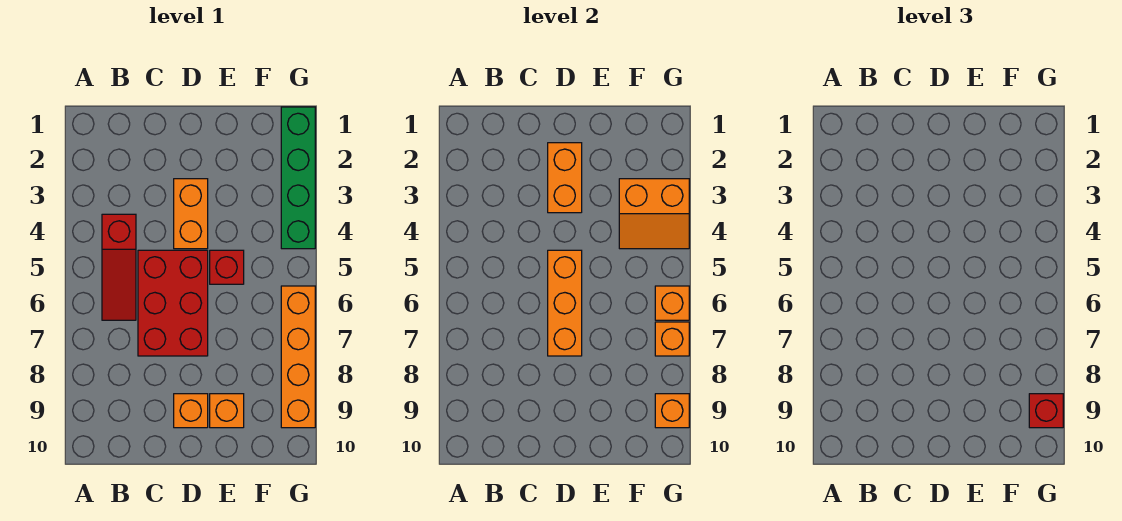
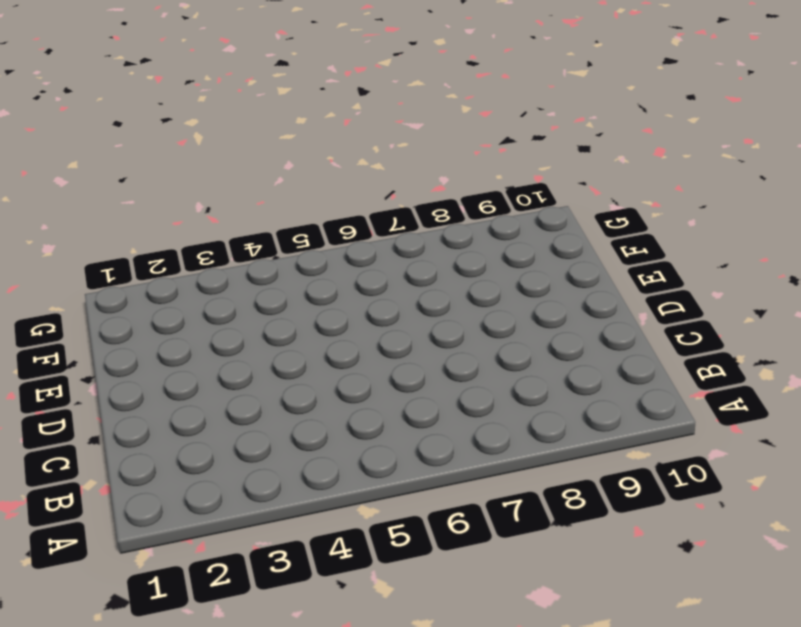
none -> red 1x3 slope [102,214,136,320]
none -> red 2x3 brick [138,250,208,356]
none -> orange 1x2 brick [174,179,208,249]

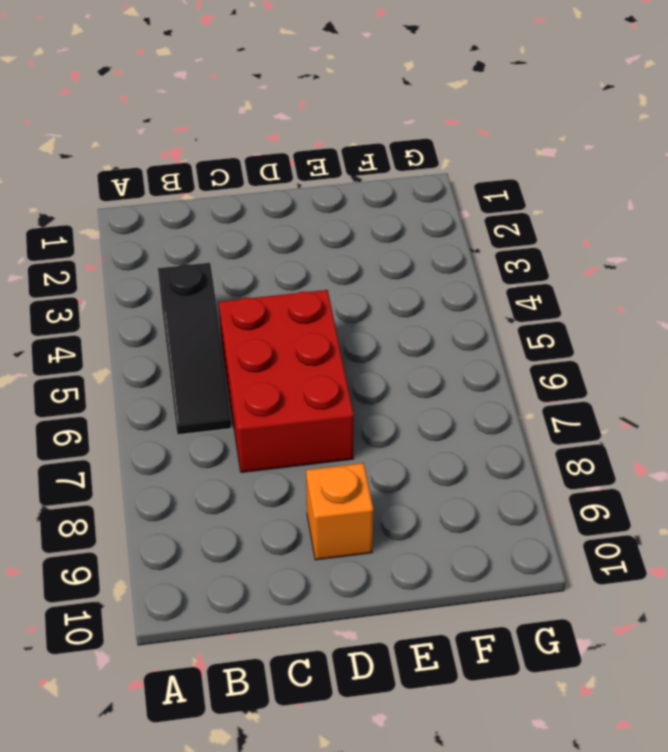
black 1x3 slope [158,263,231,435] -> red 1x3 slope [102,214,136,320]
none -> orange 1x2 brick [174,179,208,249]
none -> red 1x1 brick [210,250,244,284]
none -> orange 1x1 brick [210,394,244,428]

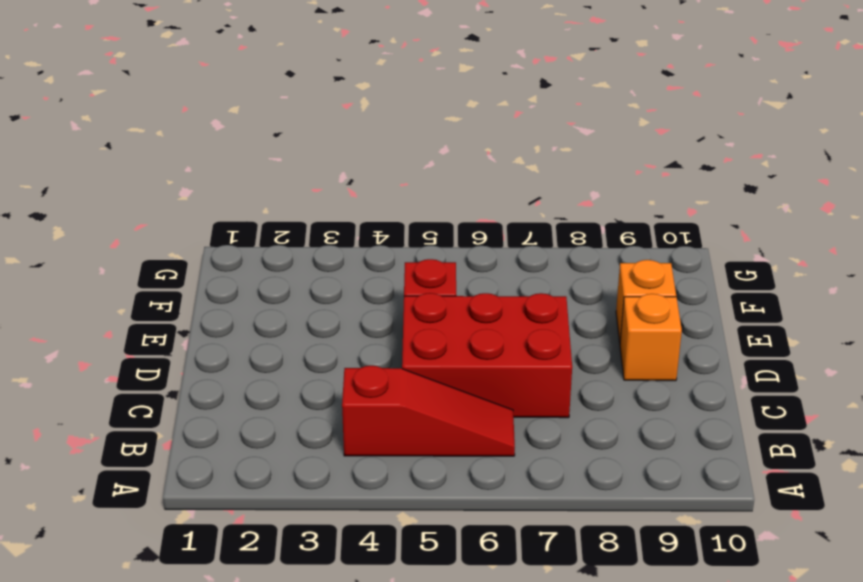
none -> orange 1x2 brick [174,179,208,249]
none -> green 1x4 brick [281,107,315,249]
none -> orange 1x4 brick [281,286,315,428]

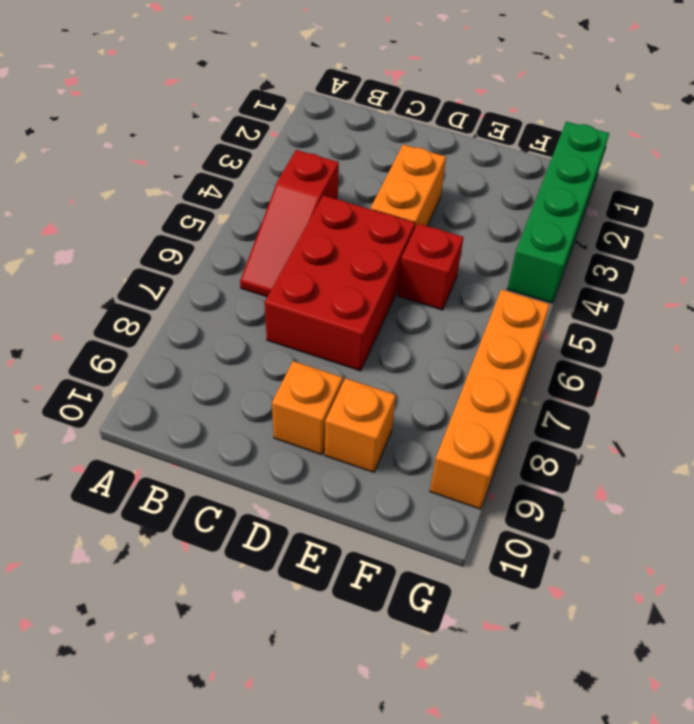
none -> orange 1x2 brick [548,143,582,213]
none -> orange 1x3 brick [548,250,582,356]
none -> orange 2x2 slope [619,179,689,249]

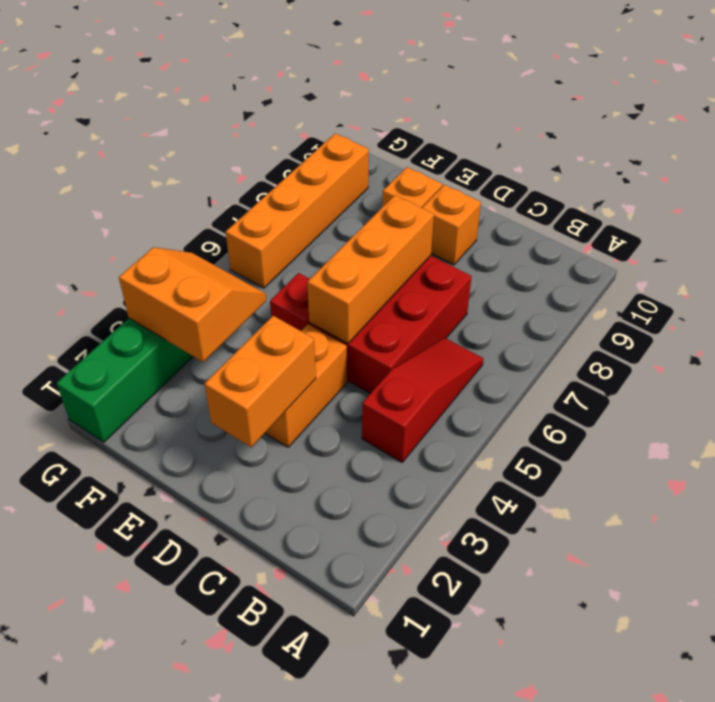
none -> orange 1x1 brick [655,286,689,320]
none -> orange 1x1 brick [655,322,689,356]
none -> orange 1x1 brick [655,394,689,428]

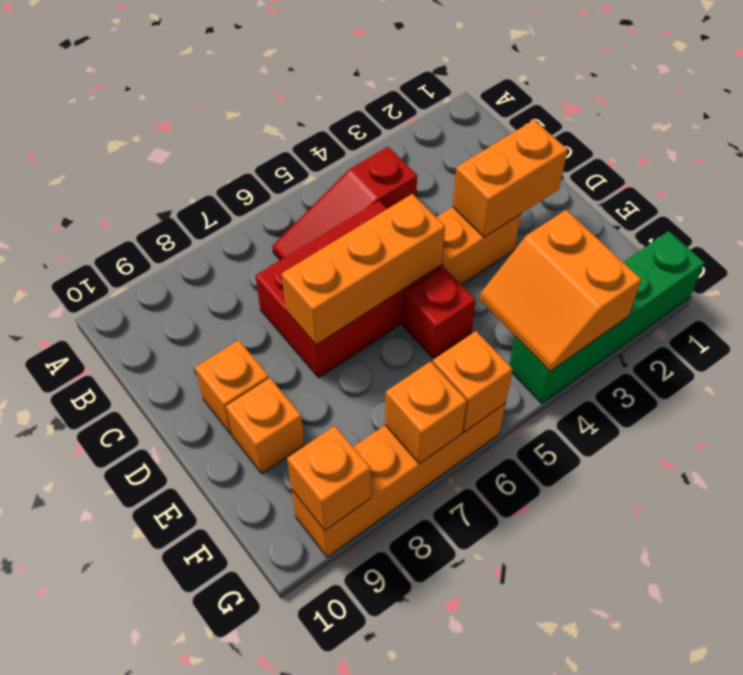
none -> red 1x1 brick [1029,394,1063,428]

